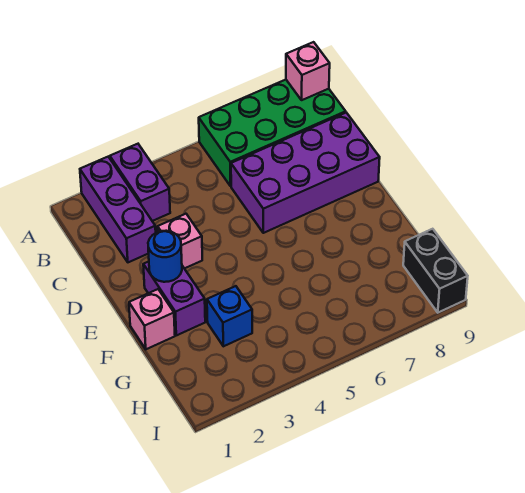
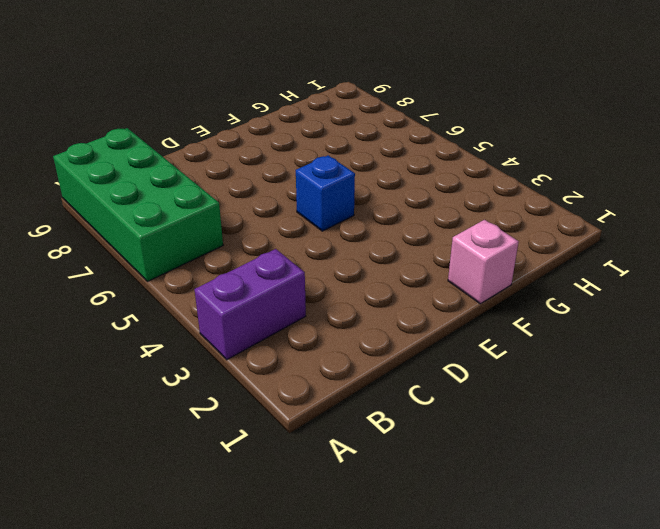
blue 1x1 brick [296,155,355,231] -> blue 1x1 brick moved to [207,286,252,346]
none -> purple 1x3 brick [80,157,156,262]
none -> purple 2x4 brick [231,113,380,233]

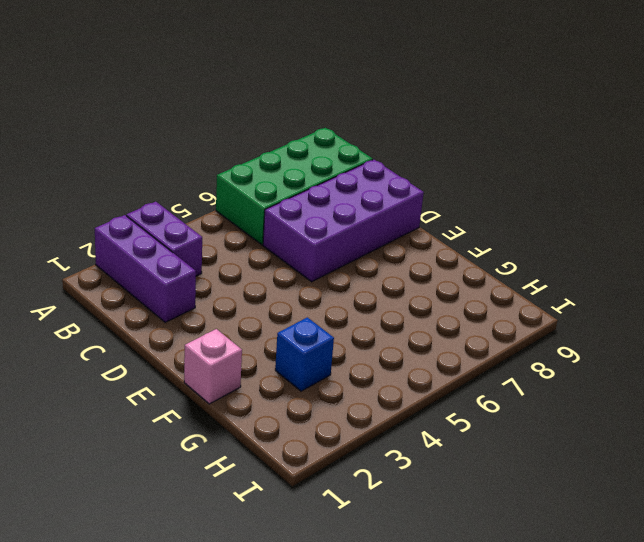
none -> pink 1x1 brick [158,214,202,269]
none -> purple 1x2 brick [143,262,205,335]

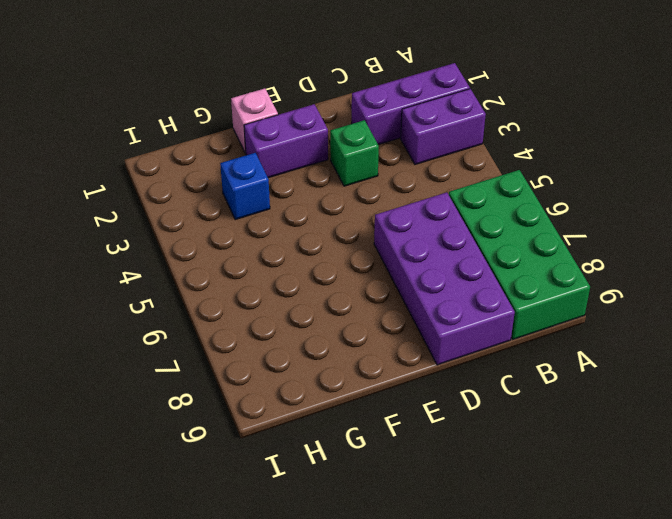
green 1x1 brick [330,120,379,186] -> pink 1x1 brick [158,214,202,269]
none -> black 1x2 brick [403,229,468,313]
none -> pink 1x1 brick [286,42,330,100]

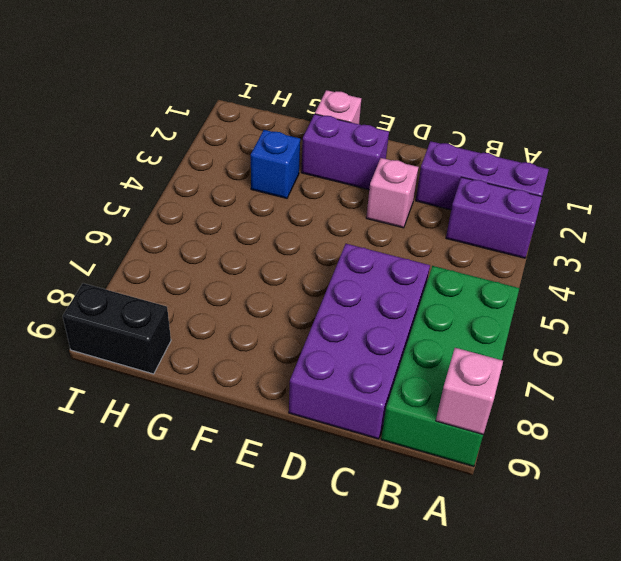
none -> blue 1x1 round brick [148,231,182,282]

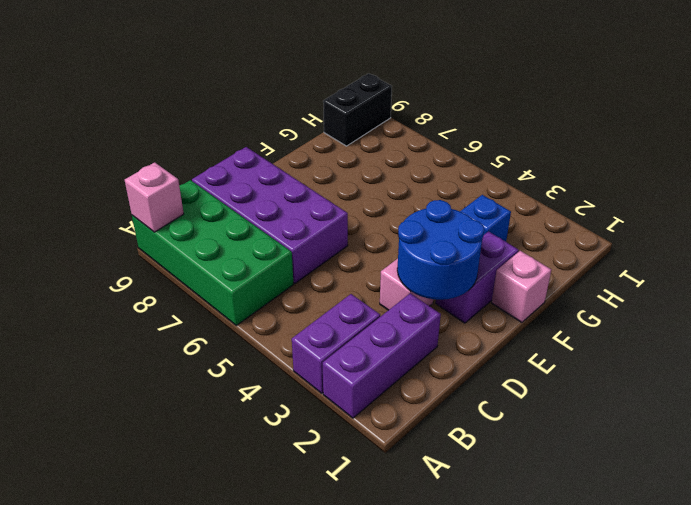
blue 2x2 round brick [397,200,484,300] -> blue 1x1 round brick [148,231,182,282]

